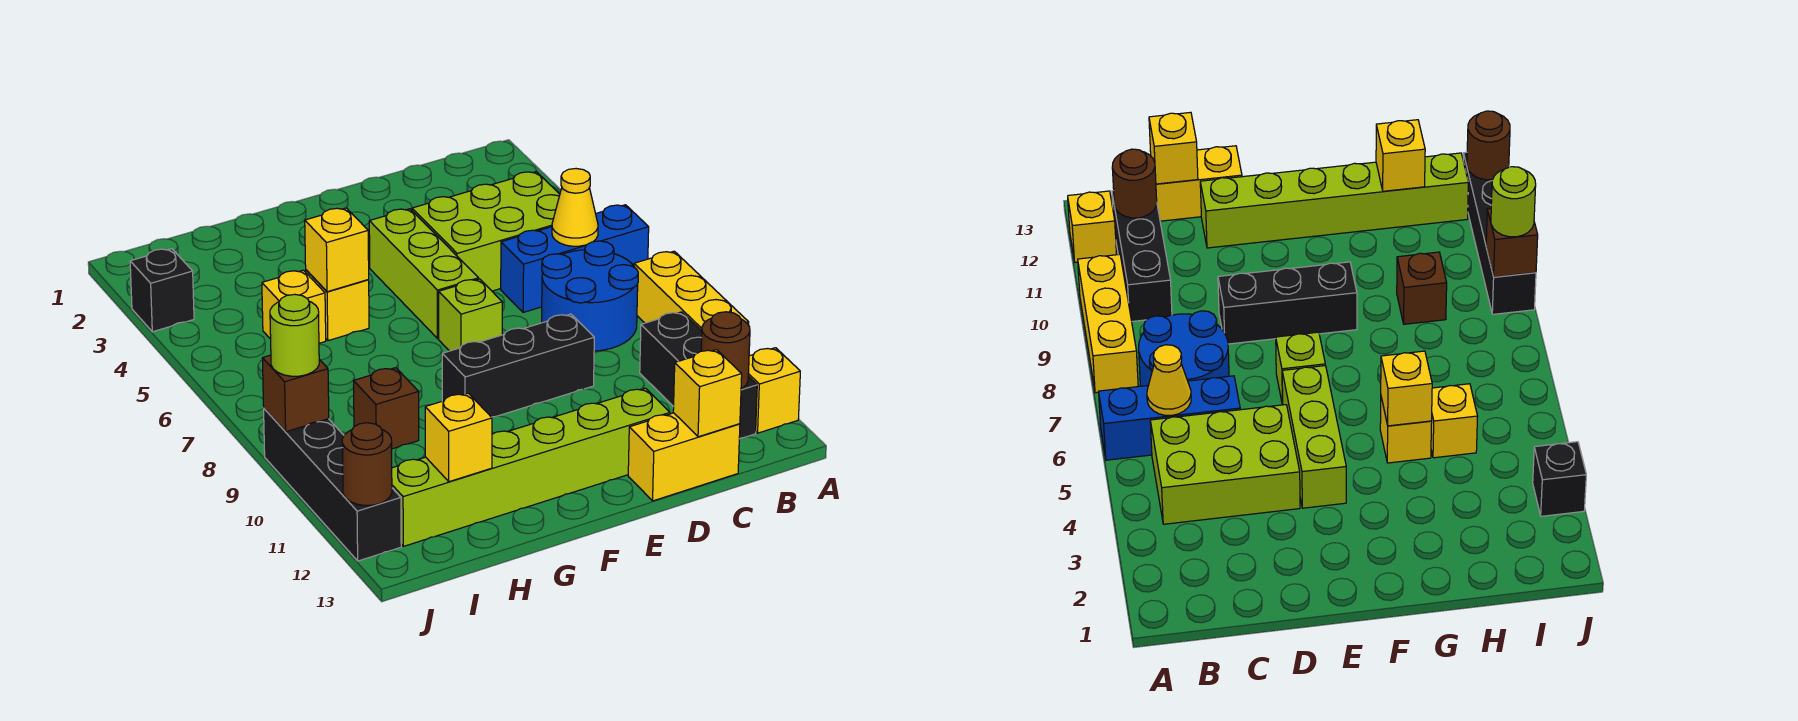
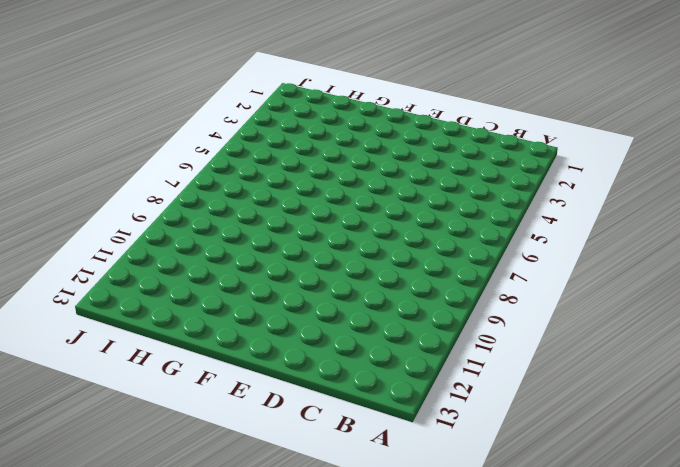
none -> blue 1x3 brick [501,205,649,312]
none -> yellow 1x3 brick [634,251,749,331]
none -> yellow 1x1 brick [748,348,800,433]

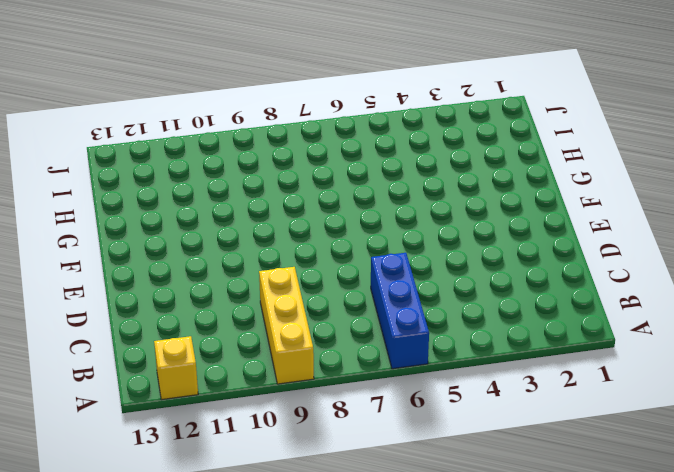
yellow 1x3 brick [259,267,314,384] -> yellow 1x3 brick turned to [634,251,749,331]
none -> lime 2x3 brick [412,172,560,291]
none -> blue 2x2 round brick [542,241,638,351]
none -> black 1x3 brick [640,312,757,439]

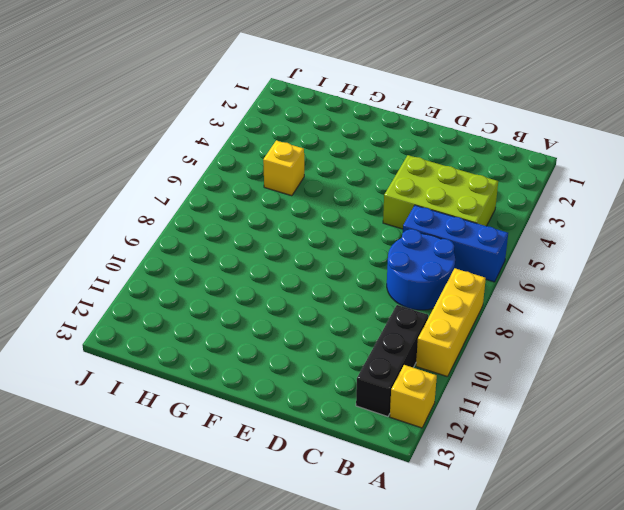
none -> yellow 1x2 brick [628,413,740,501]
none -> black 1x3 brick [442,314,594,417]
none -> lime 1x6 brick [392,388,670,546]

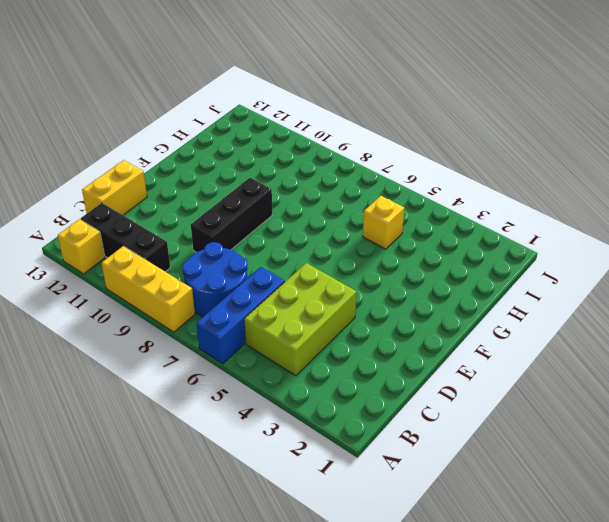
none -> lime 1x6 brick [392,388,670,546]
none -> lime 1x3 brick [369,209,479,339]
none -> lime 1x1 brick [439,279,502,351]

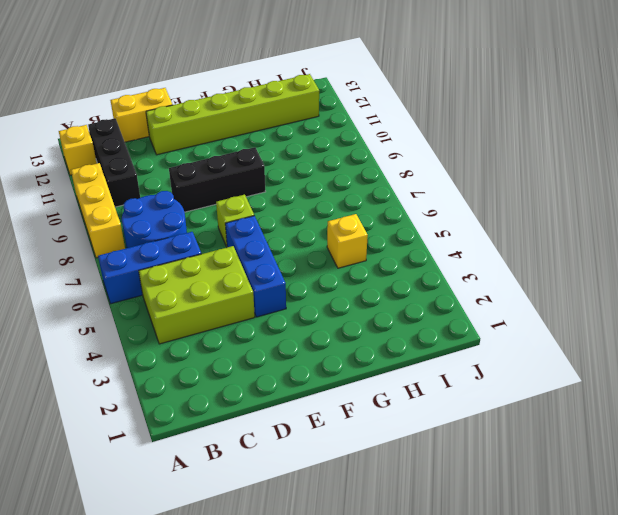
blue 1x3 brick [225,216,286,317] -> lime 1x3 brick [369,209,479,339]
none -> yellow 1x1 brick [306,270,369,341]
none -> brown 1x1 brick [354,368,419,449]
none -> black 1x1 brick [130,249,194,332]

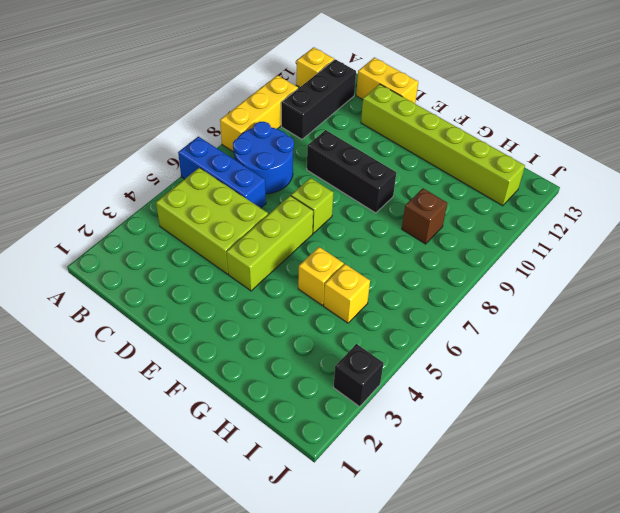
none -> black 1x4 brick [264,409,401,561]
none -> yellow 1x1 cone [552,169,598,246]
none -> brown 1x1 round brick [701,312,750,389]

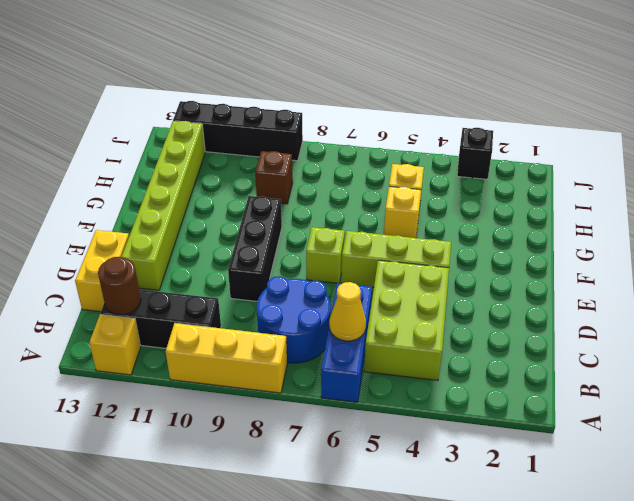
none -> yellow 1x1 brick [673,350,742,437]
none -> yellow 1x1 brick [305,208,369,292]
none -> yellow 1x1 brick [425,393,492,482]

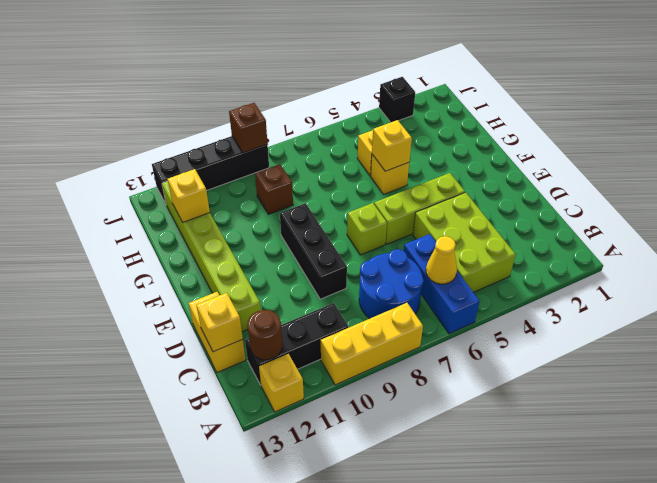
none -> brown 1x1 round brick [342,423,392,505]
none -> lime 1x1 round brick [270,294,319,376]

